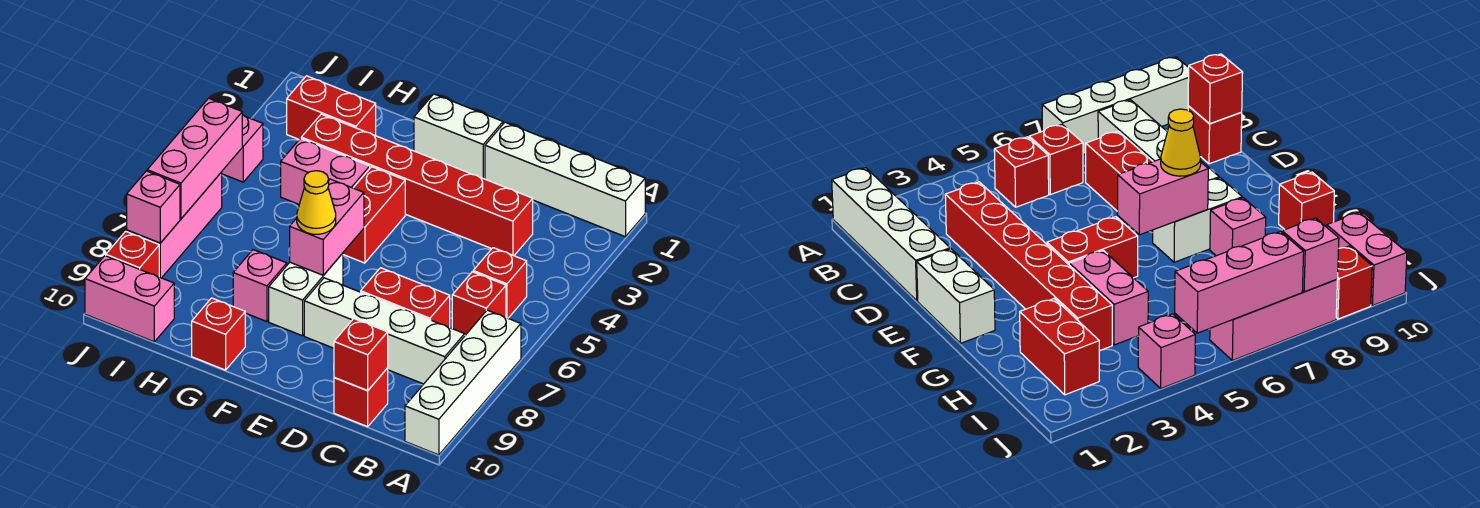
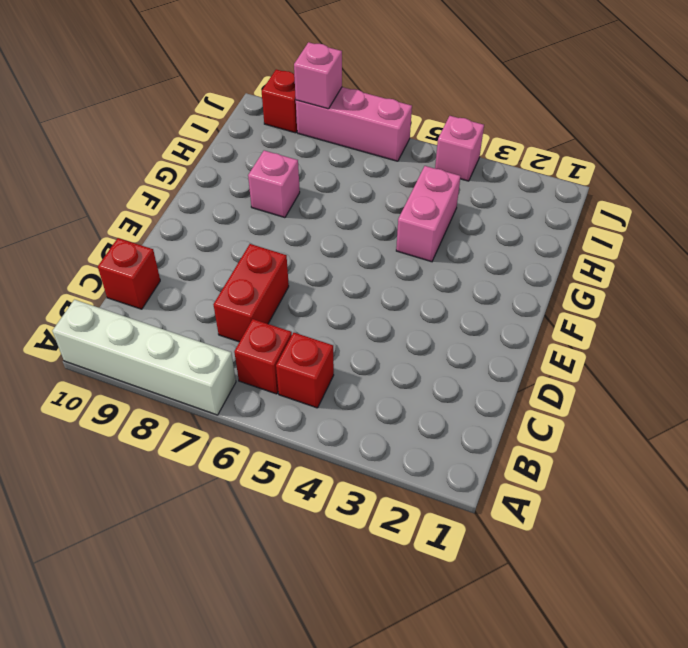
none -> white 1x4 brick [485,122,645,237]
none -> white 1x4 brick [304,278,465,384]
none -> red 1x6 brick [301,114,533,256]

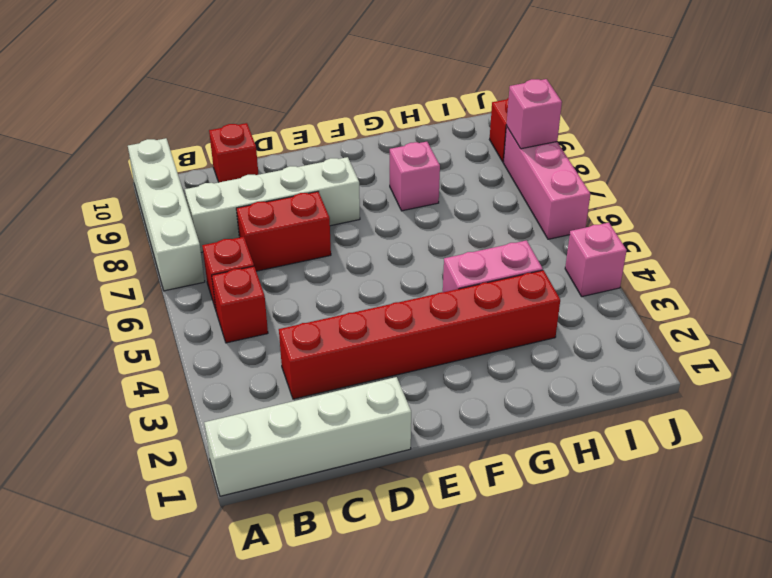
none -> white 1x2 brick [414,94,503,179]
none -> red 1x2 brick [343,167,405,263]
none -> white 1x2 brick [269,253,343,336]

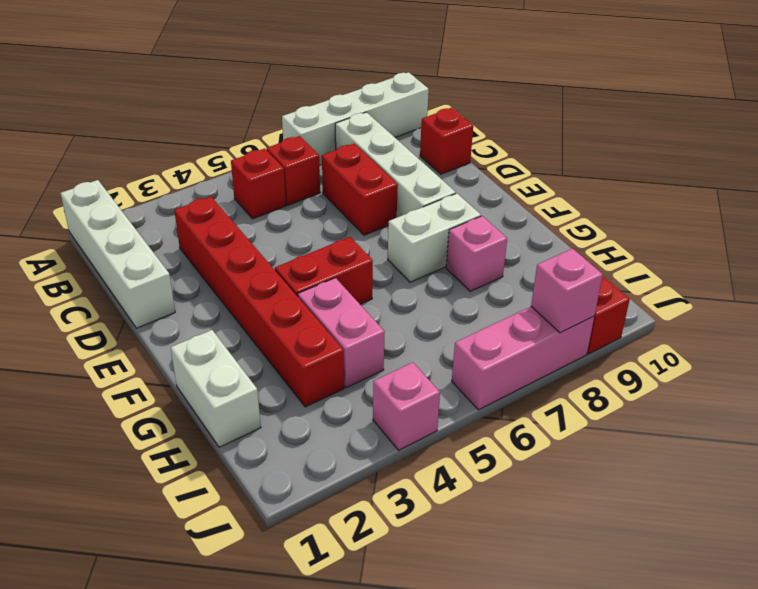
white 1x2 brick [171,330,261,447] -> white 1x2 brick moved to [414,94,503,179]
none -> red 1x1 brick [192,298,245,370]
none -> red 1x2 brick [287,76,376,139]
none -> pink 1x2 brick [85,256,174,342]

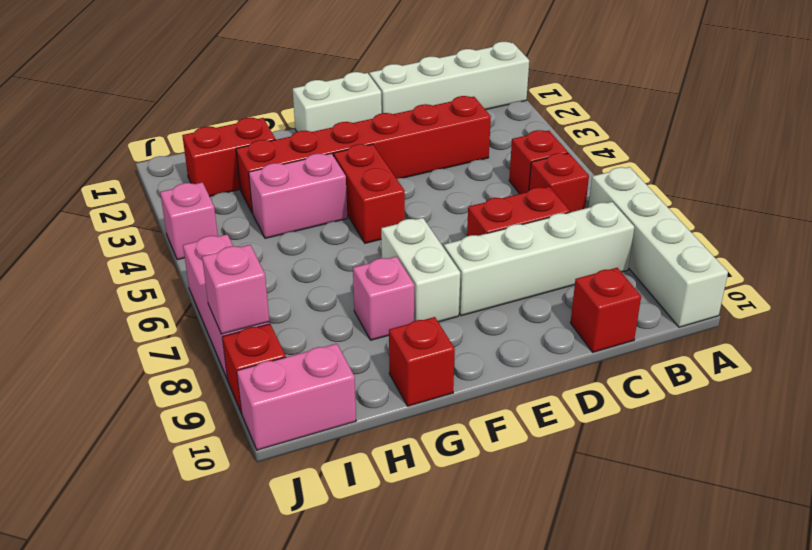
none -> red 1x1 brick [334,319,388,391]
none -> pink 1x2 brick [290,179,364,275]
none -> pink 1x3 brick [147,98,242,219]

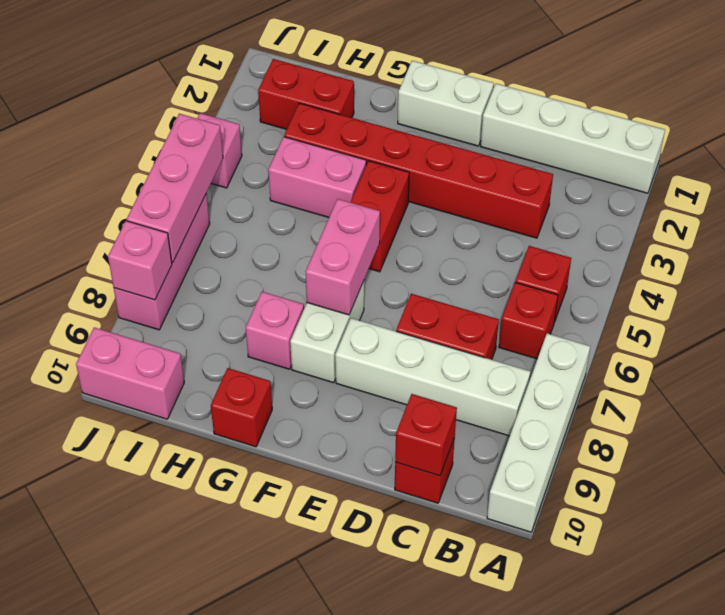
none -> red 1x1 brick [106,231,159,277]
none -> yellow 1x1 cone [297,171,336,234]

